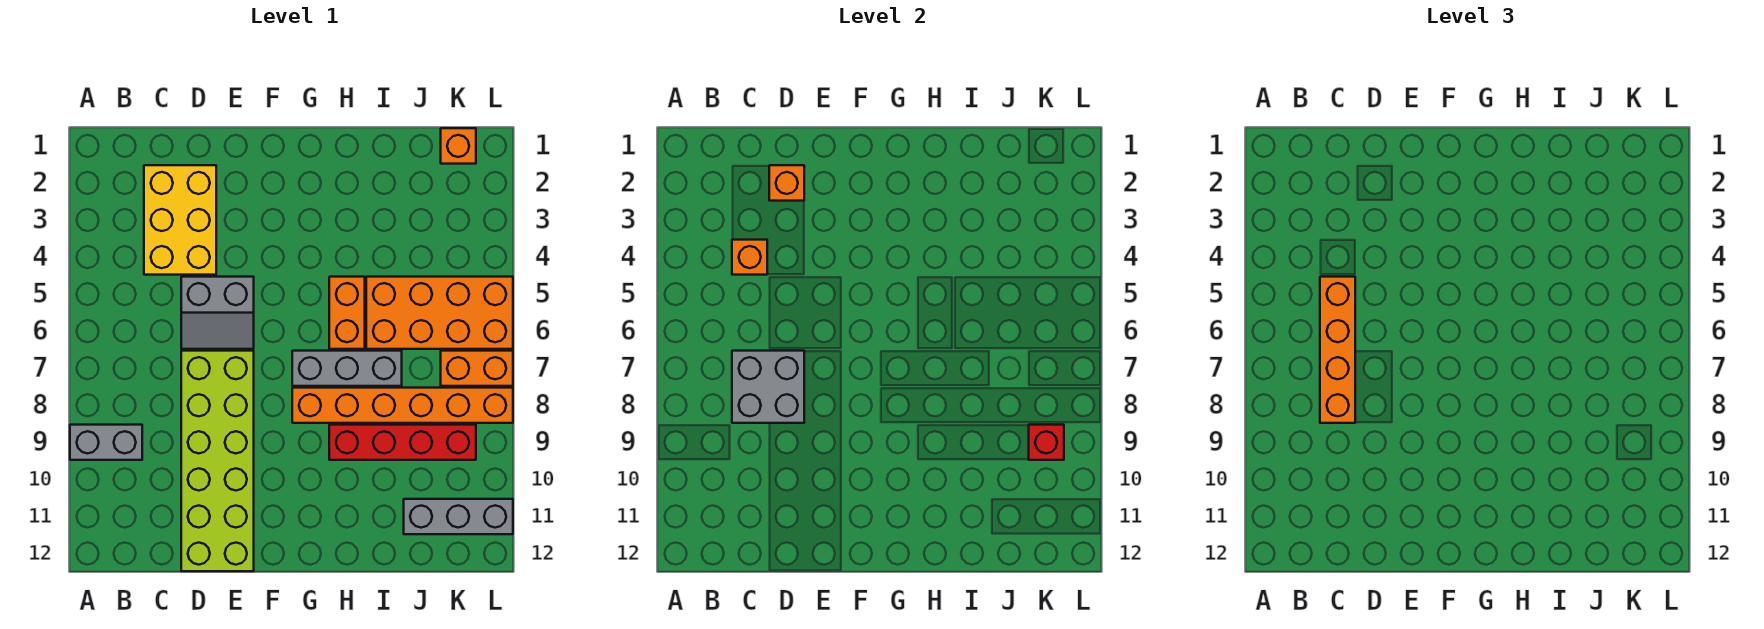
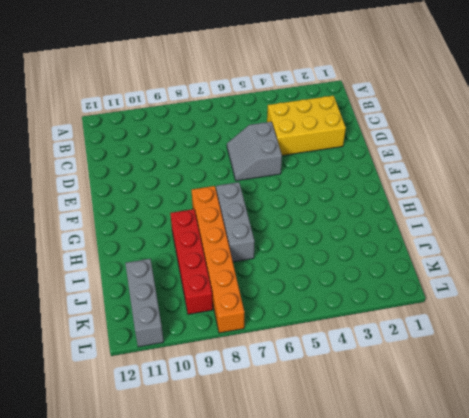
none -> grey 1x2 brick [70,425,142,460]
none -> lime 2x6 brick [181,351,254,571]
none -> orange 1x2 brick [329,277,365,349]

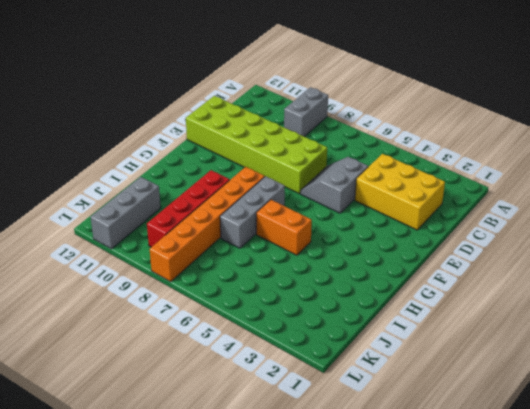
none -> orange 2x4 brick [366,277,513,349]
none -> orange 1x1 brick [441,128,476,164]
none -> orange 1x2 brick [441,351,513,386]

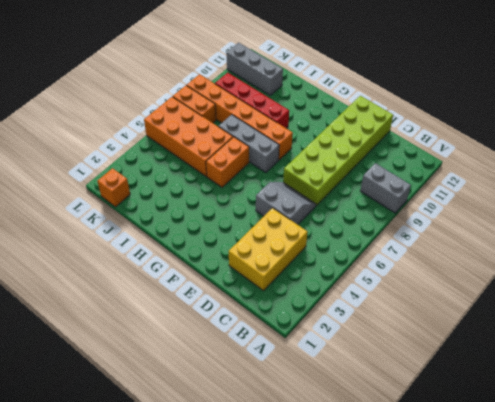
none -> orange 1x1 brick [732,240,767,275]
none -> grey 2x2 brick [732,351,804,423]
none -> orange 1x1 brick [769,165,804,201]

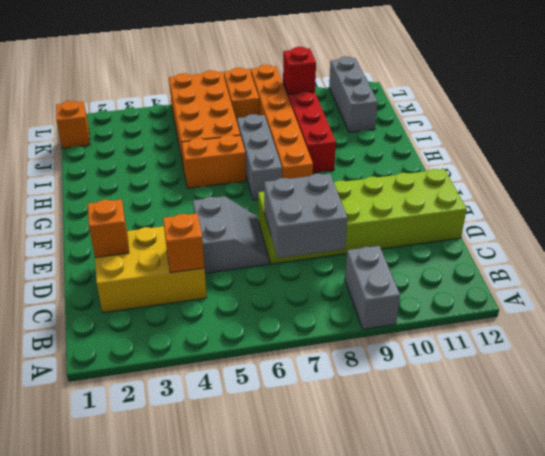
none -> orange 1x4 brick [1320,277,1355,423]

